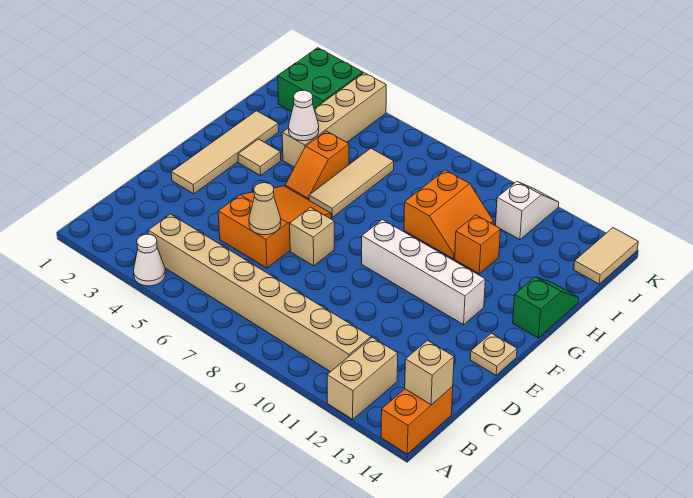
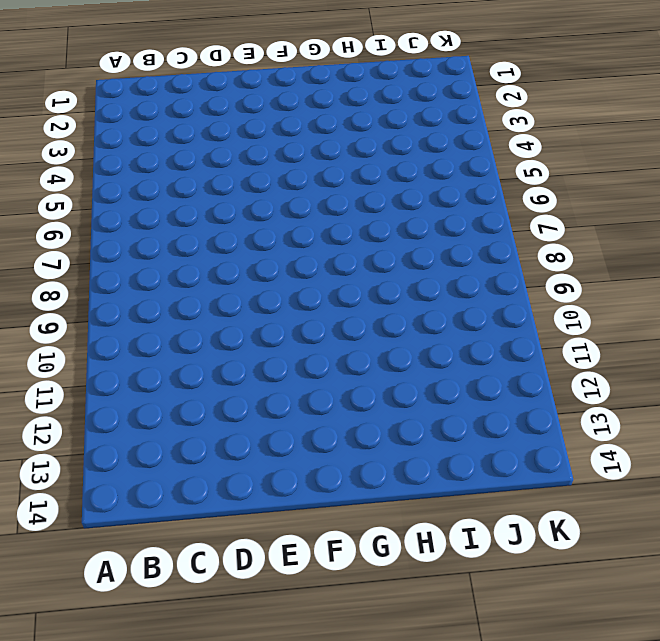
none -> white 1x1 cone [134,234,165,286]
none -> tan 1x2 brick [327,337,398,419]
none -> orange 1x2 brick [381,387,453,454]

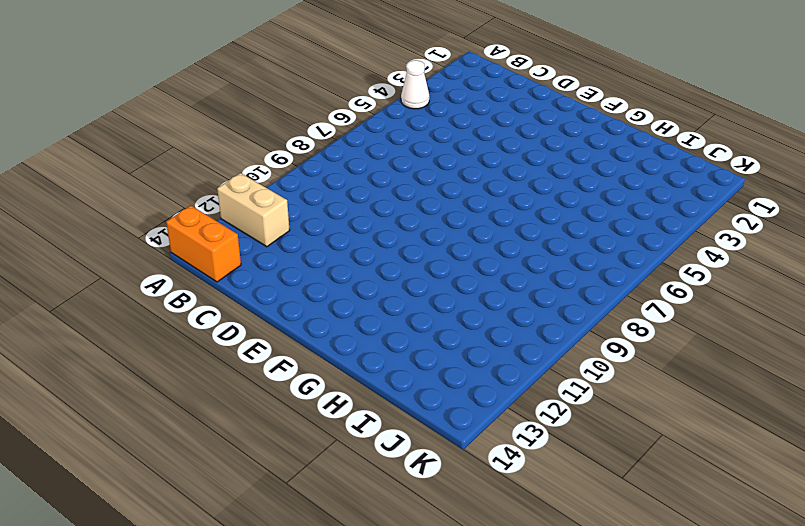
none -> tan 1x8 brick [148,214,371,372]
none -> orange 2x3 slope [218,186,331,268]
none -> tan 1x4 tile [171,111,279,194]

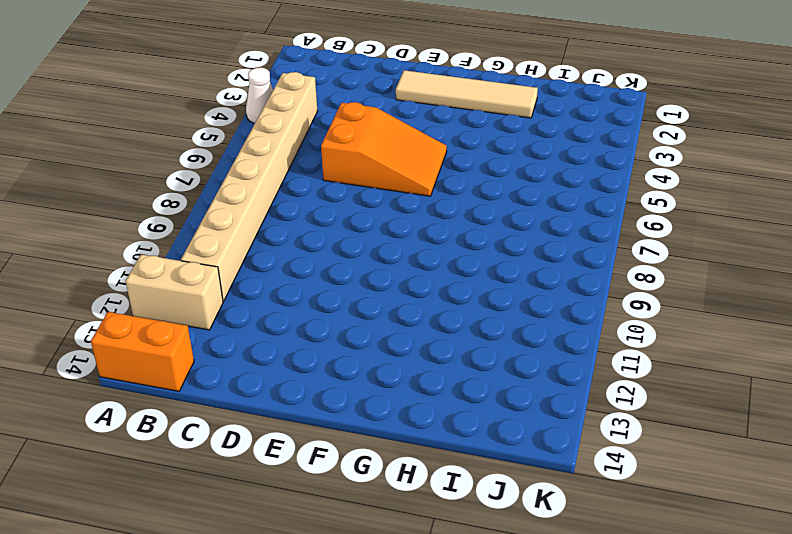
none -> tan 1x1 brick [290,207,334,266]
none -> tan 1x1 plate [470,333,517,375]
none -> white 1x4 brick [362,220,485,325]

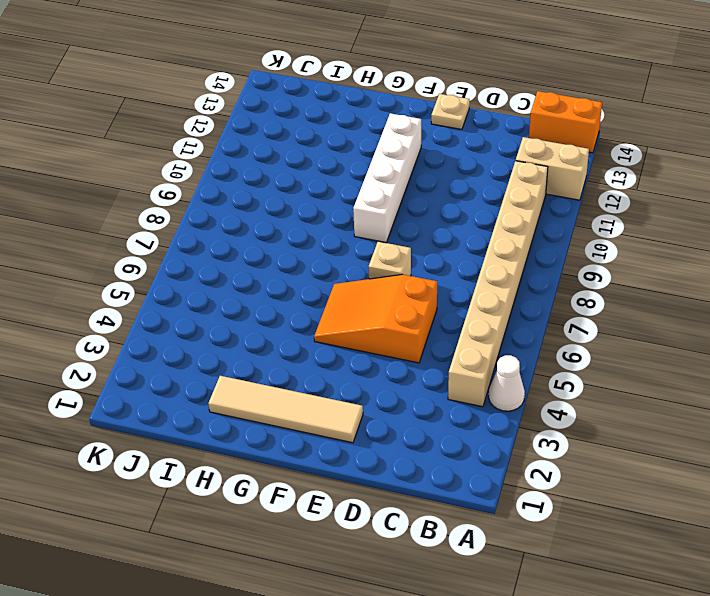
none -> tan 1x1 tile [238,139,281,176]
none -> orange 1x2 slope [285,131,349,200]
none -> tan 1x3 tile [309,148,394,217]

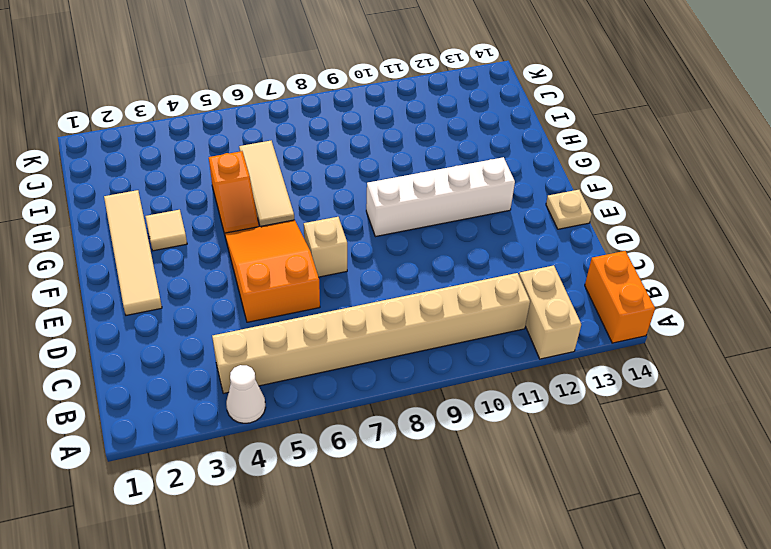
none -> green 1x2 slope [513,277,579,338]
none -> tan 1x4 brick [282,73,386,167]
none -> orange 2x2 slope [404,170,494,259]

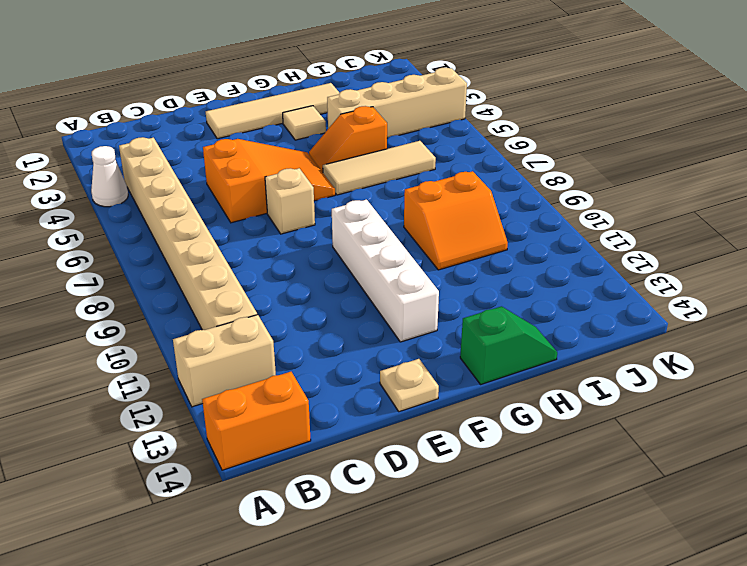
none -> orange 1x1 brick [455,215,501,274]
none -> green 2x2 brick [278,48,363,112]
none -> white 1x2 slope [495,182,559,240]

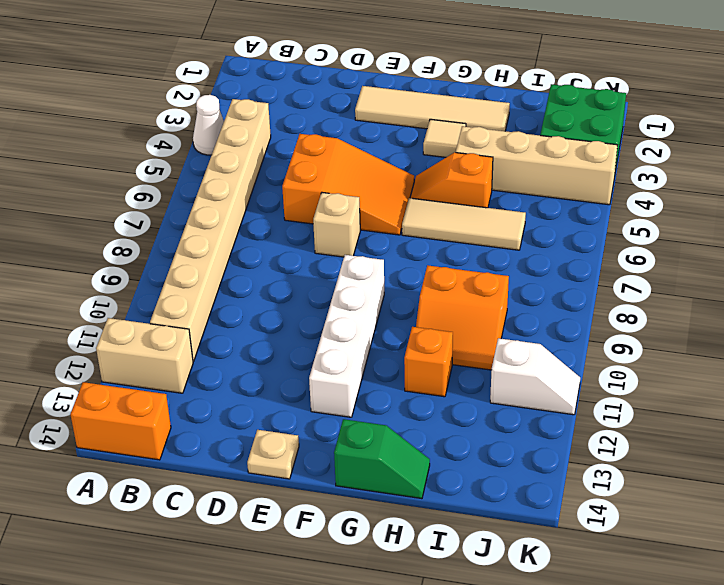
none -> tan 1x2 tile [574,228,638,284]
none -> tan 1x1 brick [405,341,454,405]
none -> tan 1x1 cone [249,183,281,235]

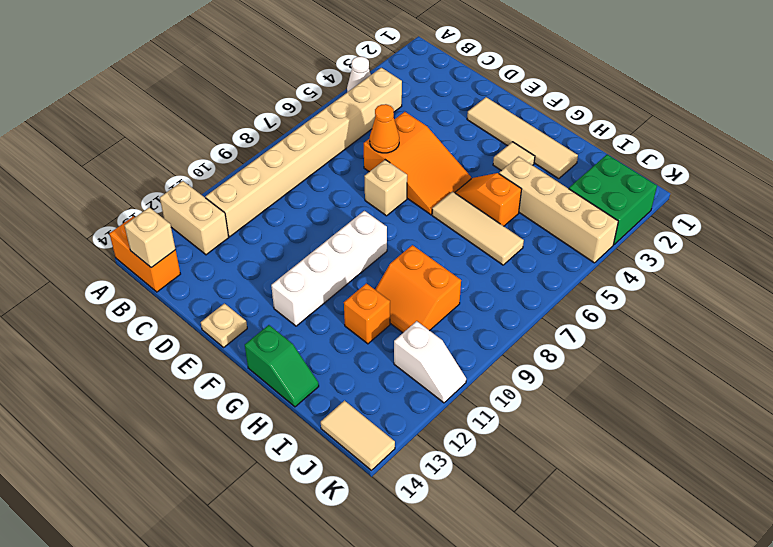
orange 1x1 cone [370,104,399,153] -> tan 1x1 cone [249,183,281,235]
none -> white 1x1 cone [289,90,319,141]

